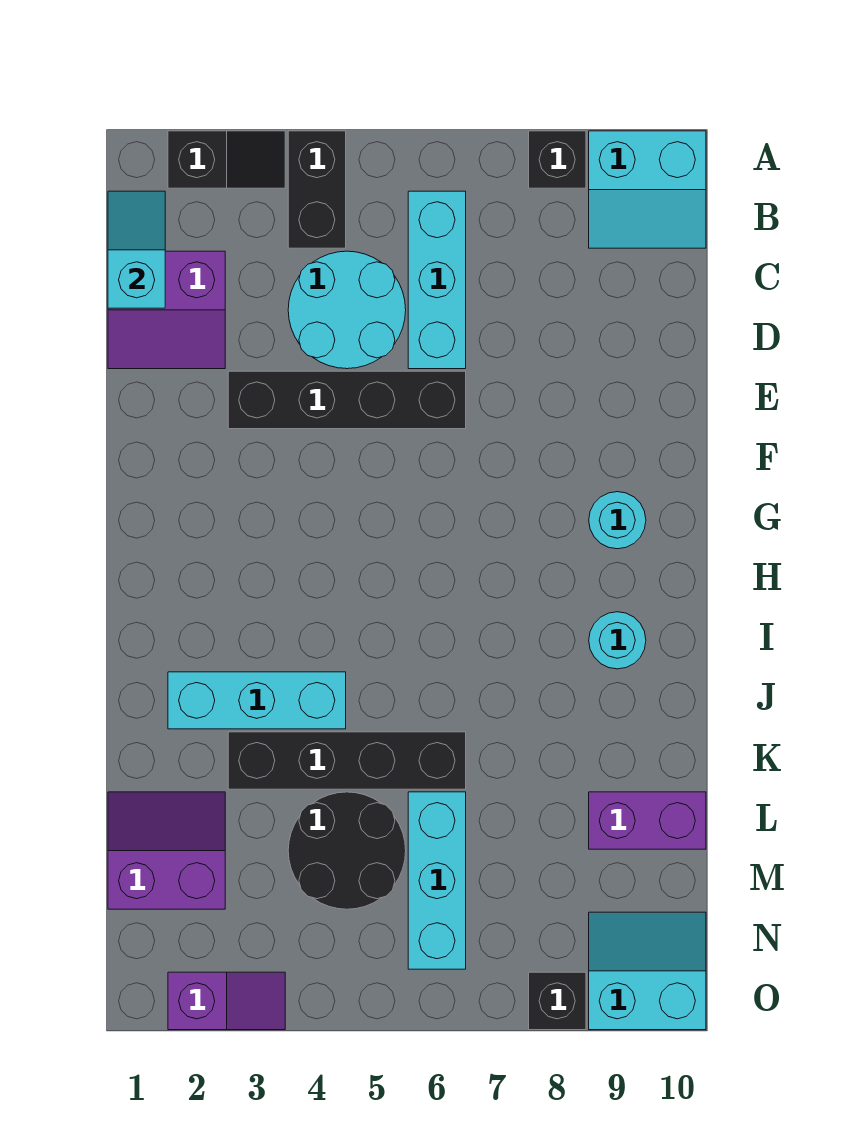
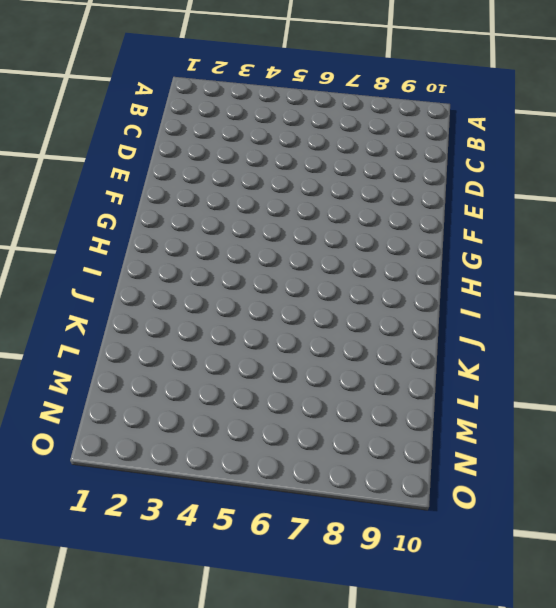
none -> black 1x2 slope [168,131,285,188]
none -> black 1x2 brick [288,131,346,248]
none -> black 1x1 brick [529,131,586,188]

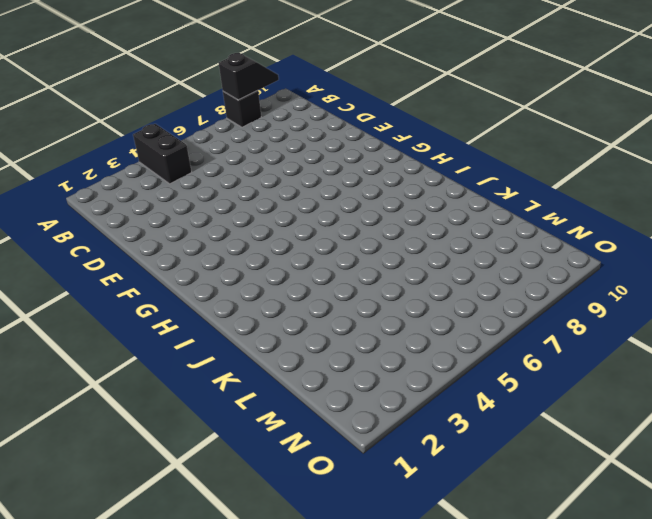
black 1x2 slope [219,53,279,100] -> black 1x2 slope moved to [168,131,285,188]
none -> cyan 2x2 slope [589,131,706,248]
none -> cyan 1x3 brick [408,191,466,369]
none -> purple 2x2 slope [108,251,225,369]

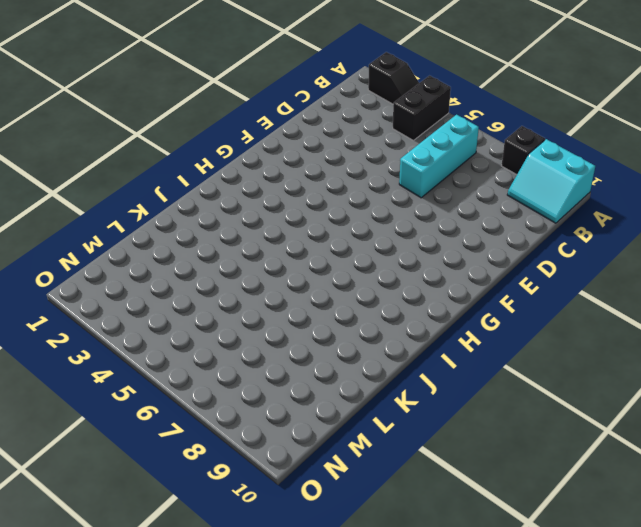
none -> purple 2x2 slope [108,251,225,369]
none -> cyan 2x2 round brick [288,251,406,369]
none -> black 1x4 brick [228,371,466,429]

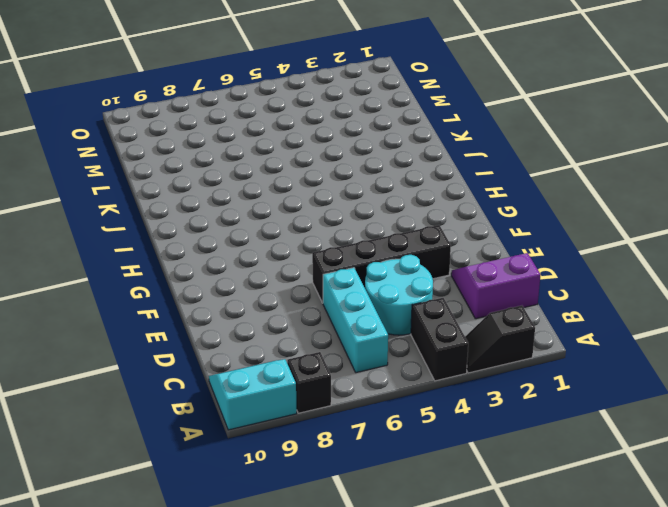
none -> cyan 1x1 round brick [589,492,646,549]
none -> cyan 1x1 round brick [589,612,646,669]
none -> cyan 1x3 brick [168,672,346,729]

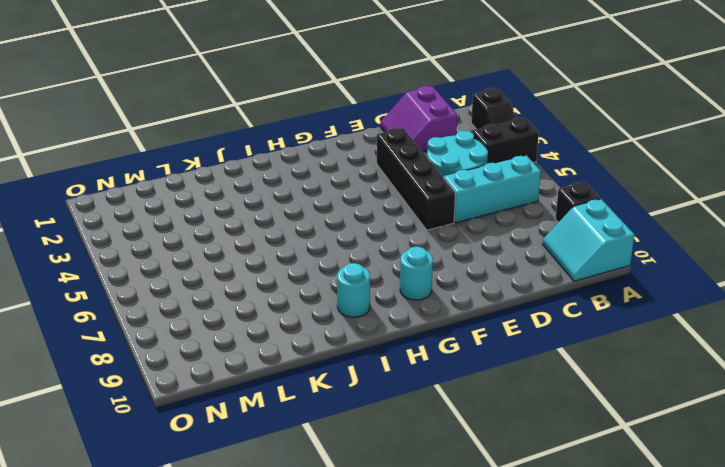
none -> cyan 1x3 brick [168,672,346,729]
none -> black 1x4 brick [228,732,466,789]
none -> purple 2x2 slope [108,792,225,909]

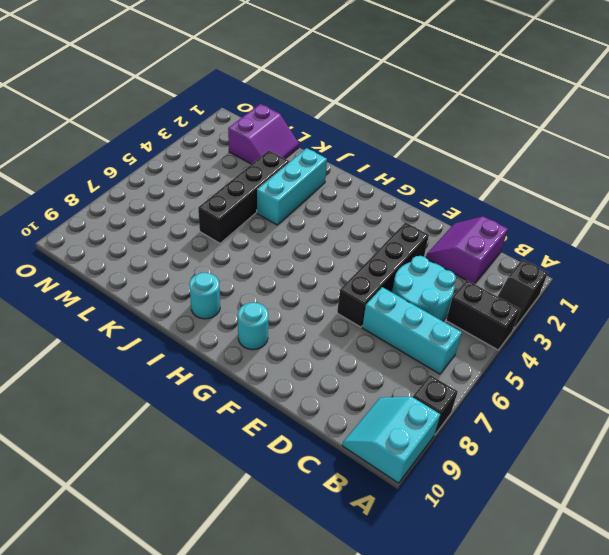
none -> black 2x2 round brick [288,792,406,909]
none -> cyan 1x3 brick [408,792,466,969]
none -> purple 1x2 brick [589,792,706,849]

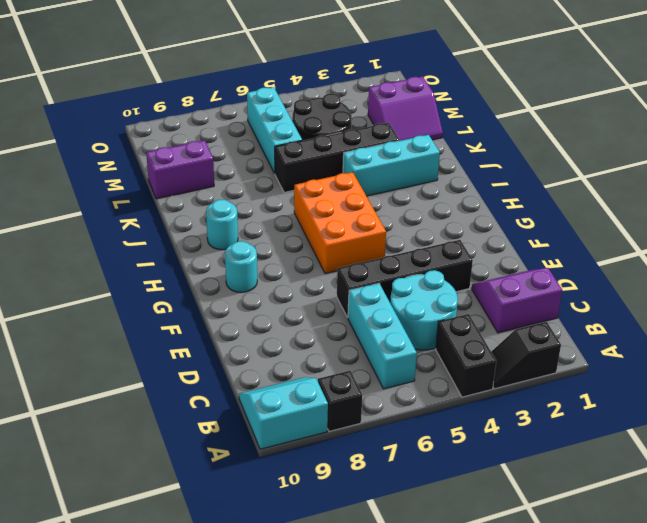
orange 2x3 brick [294,172,386,274] -> none
none -> cyan 2x2 slope [589,912,706,1030]
none -> purple 1x2 slope [168,972,285,1030]
none -> black 1x1 brick [529,972,586,1030]

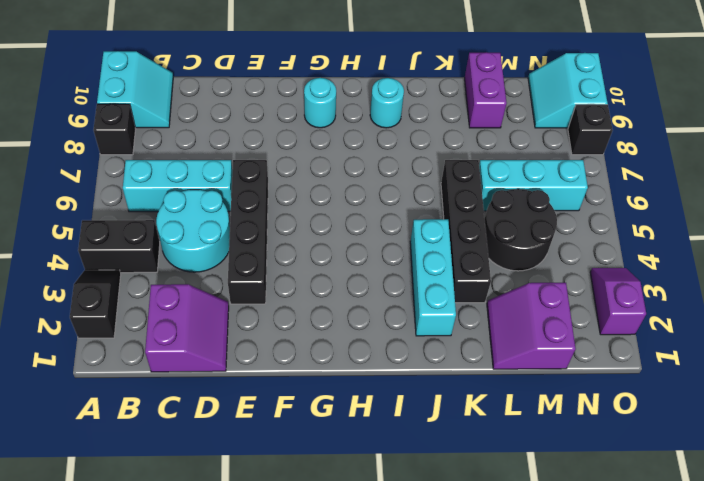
none -> cyan 1x2 slope [108,191,165,308]

